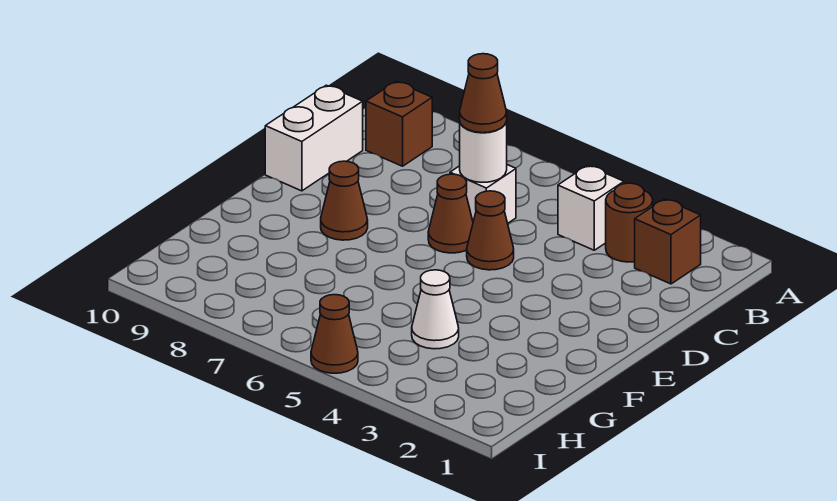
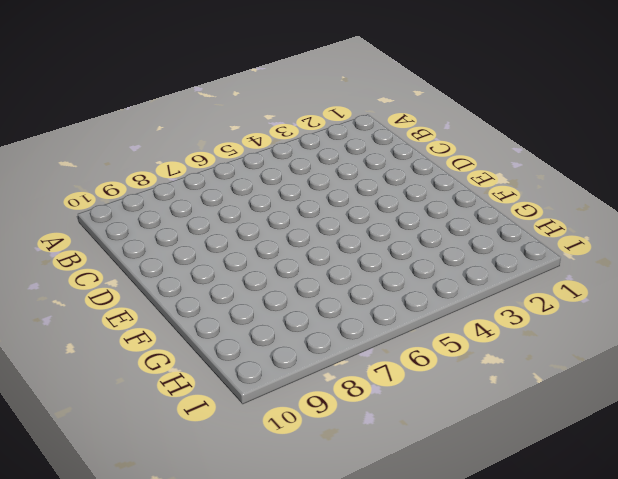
none -> brown 1x1 brick [635,199,701,284]
none -> brown 1x1 round brick [606,183,653,262]
none -> white 1x1 brick [558,166,624,250]

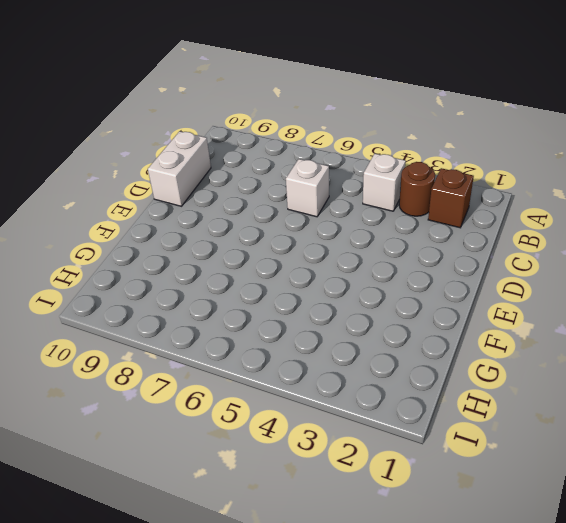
none -> brown 1x1 brick [366,81,432,166]
none -> brown 1x1 cone [467,191,514,270]
none -> brown 1x1 cone [428,174,473,253]

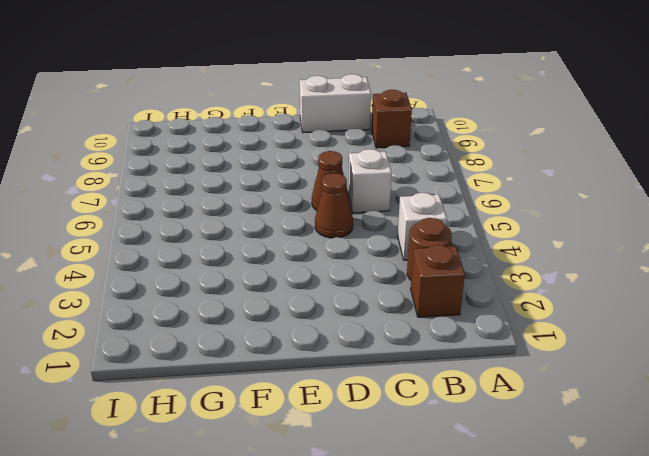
none -> brown 1x1 cone [321,161,368,240]
none -> white 1x1 cone [412,270,459,349]
none -> brown 1x1 cone [311,295,358,373]

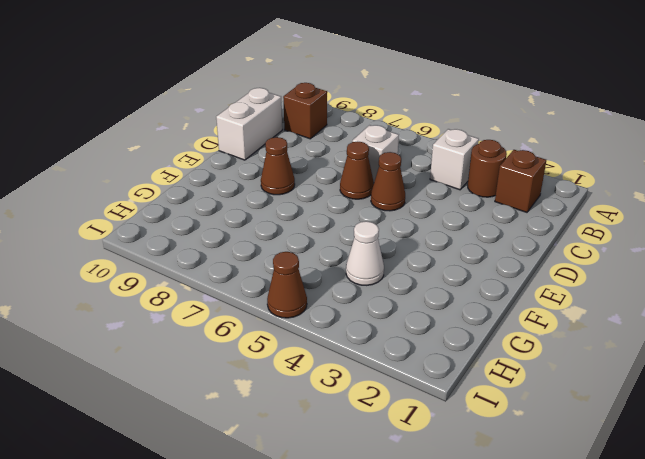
none -> white 1x1 round brick [460,122,507,182]
none -> brown 1x1 cone [460,54,507,133]

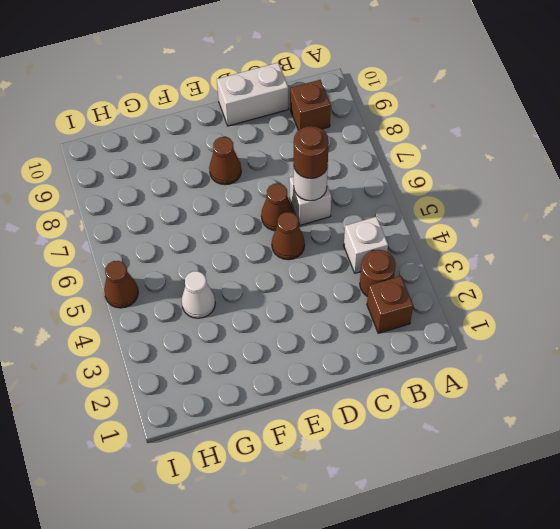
brown 1x1 round brick [294,126,329,179] -> brown 1x1 cone [460,54,507,133]

